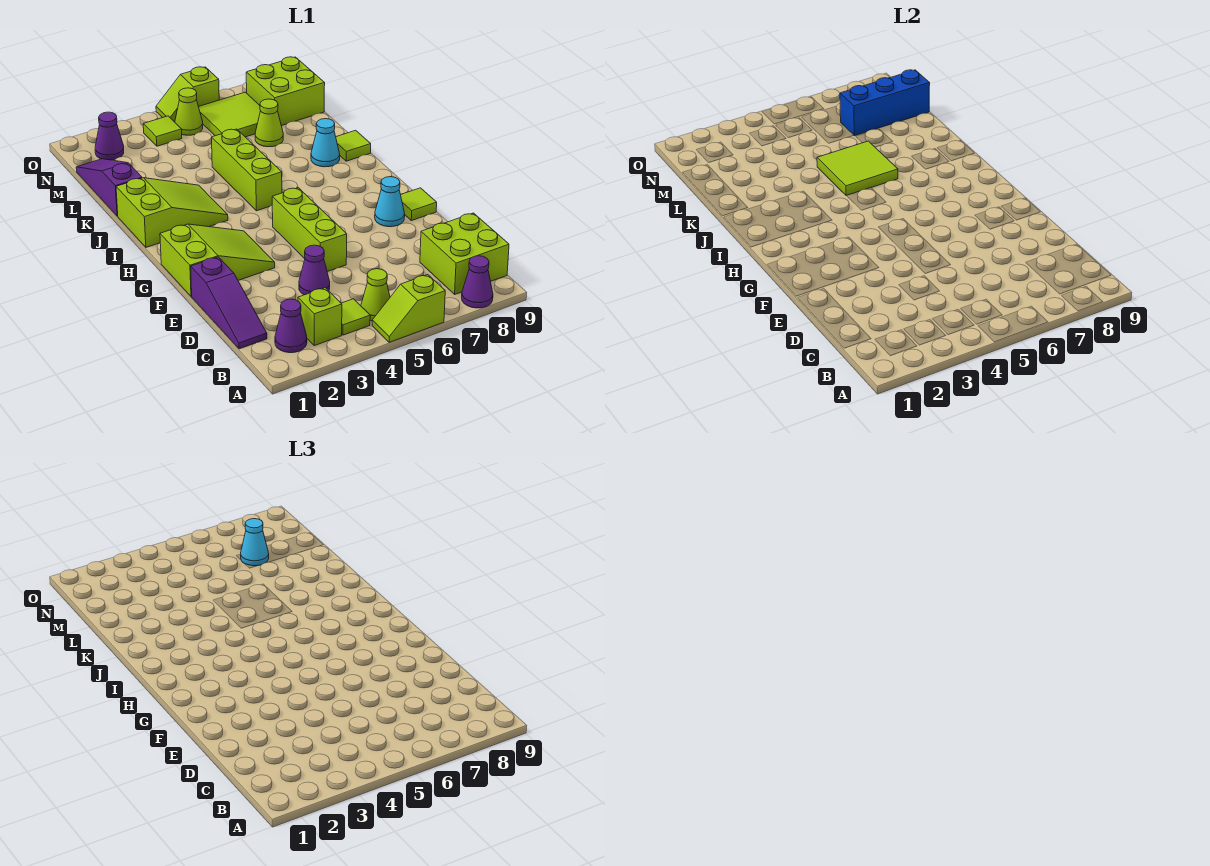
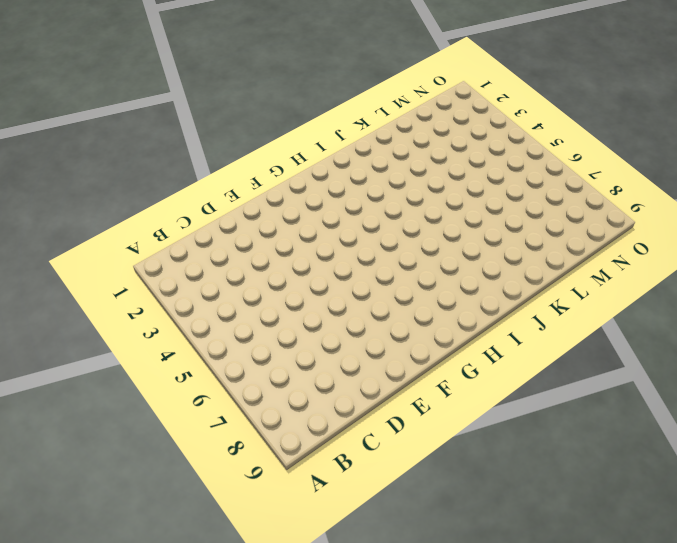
none -> lime 1x2 slope [372,275,445,342]
none -> purple 1x1 cone [462,256,493,308]
none -> purple 1x1 cone [275,299,307,353]

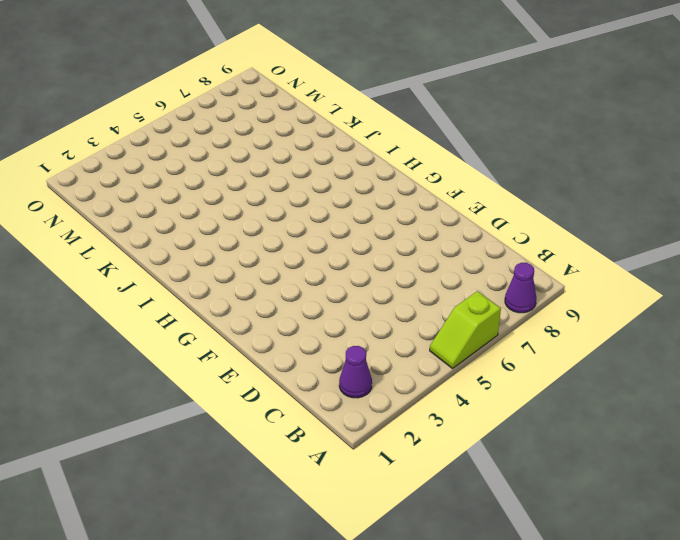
none -> lime 1x1 brick [298,288,342,346]
none -> lime 1x1 tile [341,299,370,335]
none -> lime 1x1 cone [361,269,390,321]

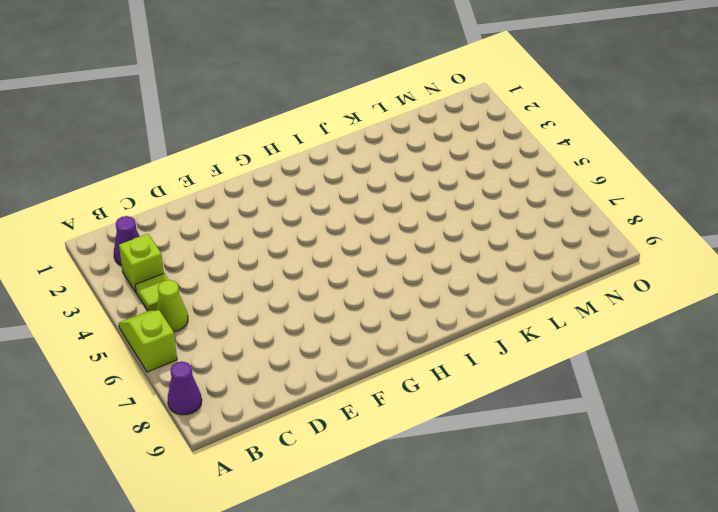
none -> lime 2x2 brick [420,213,509,294]
none -> purple 1x3 slope [191,257,267,349]
none -> purple 1x1 cone [299,245,330,295]

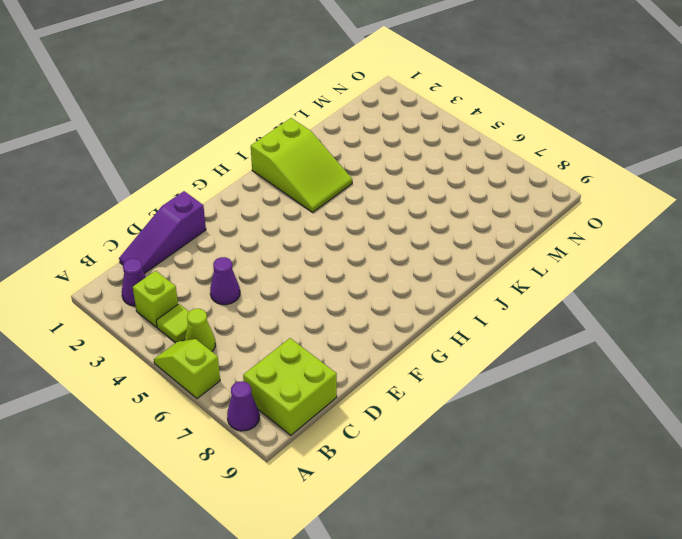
none -> lime 1x3 brick [272,188,347,272]
none -> lime 2x3 slope [160,224,275,297]
none -> cyan 1x1 cone [375,177,405,227]

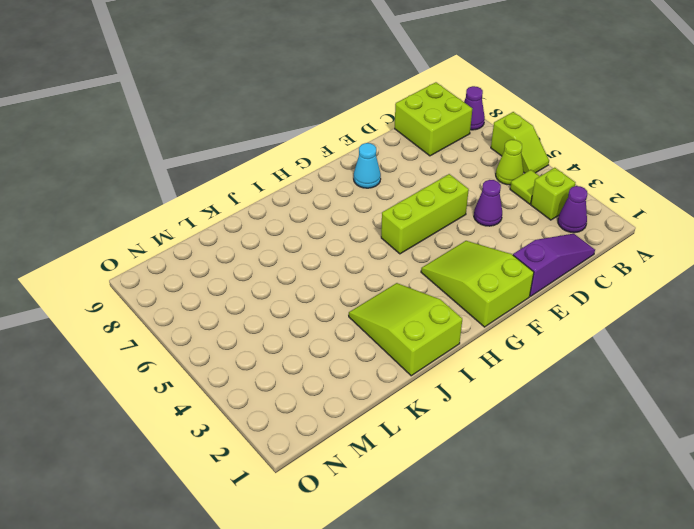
none -> lime 1x1 tile [401,188,437,221]
none -> lime 1x3 brick [212,129,282,211]
none -> cyan 1x1 cone [311,119,340,167]

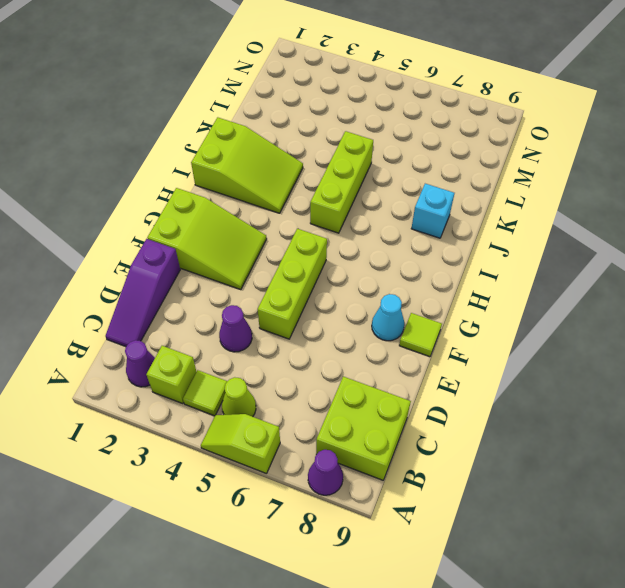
cyan 1x1 brick [411,184,454,238] -> cyan 1x1 cone [311,119,340,167]
none -> lime 1x1 tile [336,130,371,161]
none -> purple 1x3 slope [76,159,142,216]
none -> lime 1x1 cone [255,99,283,147]

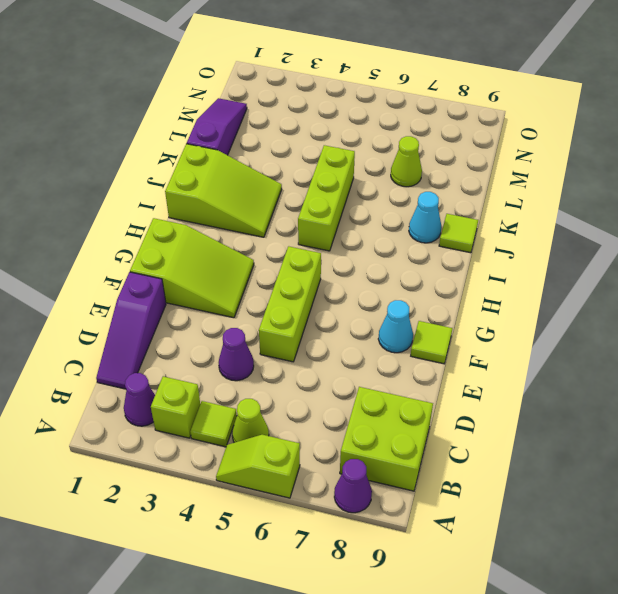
none -> lime 2x2 tile [199,92,261,137]
none -> lime 2x2 brick [246,57,325,126]
none -> purple 1x1 cone [95,112,124,160]

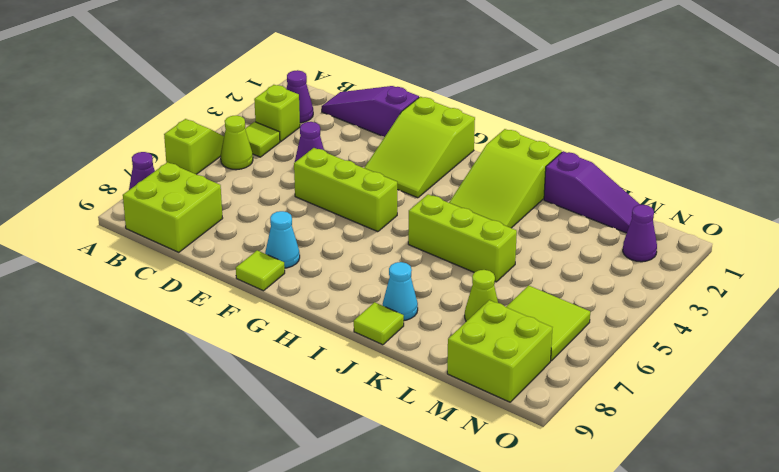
none -> lime 1x1 tile [143,116,182,146]
none -> lime 1x1 cone [175,88,203,135]
none -> lime 1x2 slope [156,67,219,122]

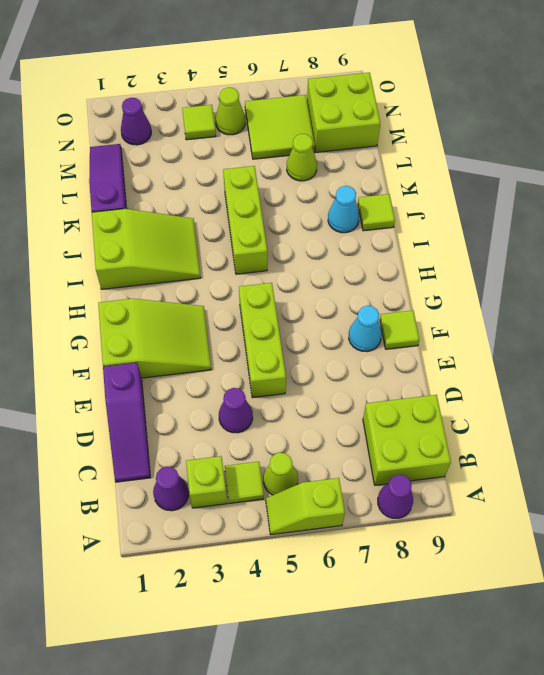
none -> lime 1x2 slope [156,67,219,122]
none -> lime 2x2 tile [817,141,898,196]
none -> blue 1x3 brick [840,70,930,136]

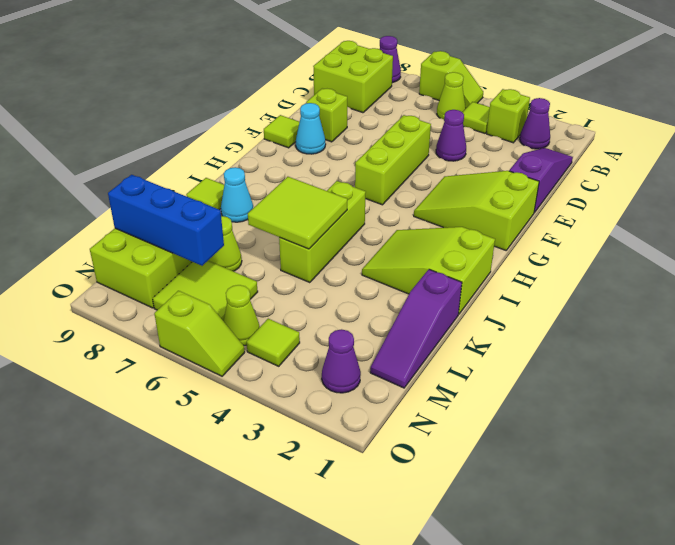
lime 1x1 brick [306,88,347,142] -> none
none -> cyan 1x1 cone [241,519,269,566]

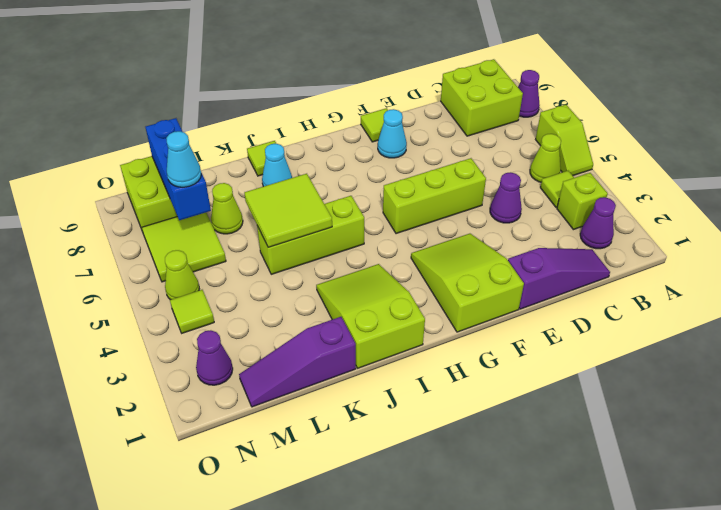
none -> lime 1x2 slope [156,67,219,122]

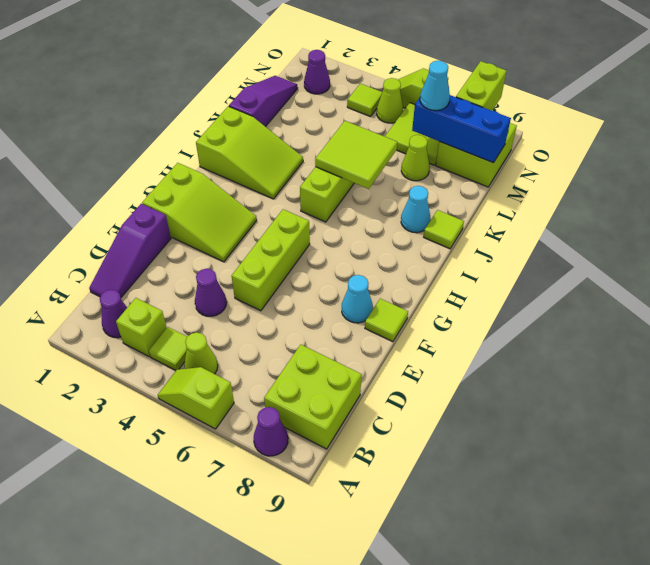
lime 1x2 brick [456,61,507,111] -> none

